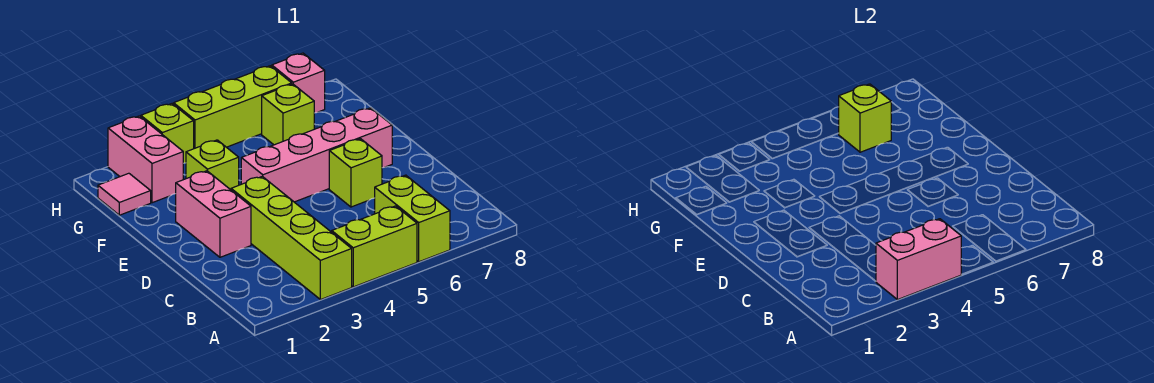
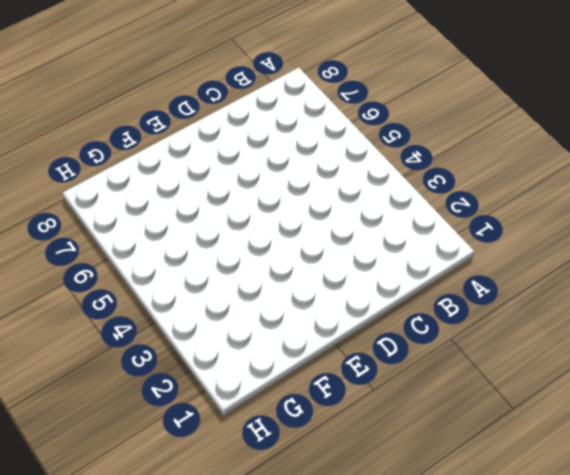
none -> lime 1x4 brick [231,176,352,300]
none -> lime 1x2 brick [332,206,417,287]
none -> lime 1x2 brick [375,175,450,262]

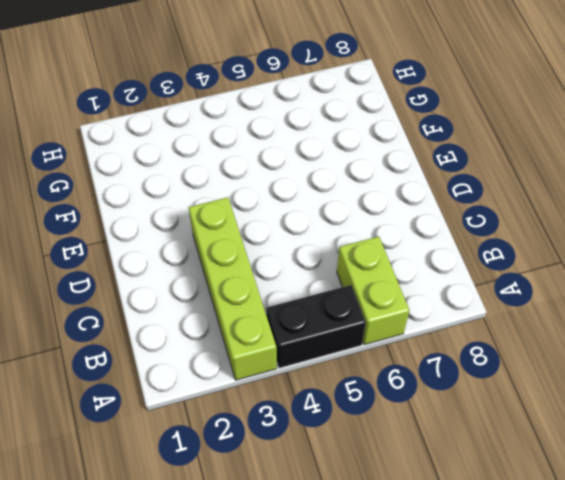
black 1x2 brick [266,285,366,368] -> lime 1x2 brick [332,206,417,287]
none -> pink 1x2 brick [176,171,251,257]
none -> lime 1x1 brick [329,139,382,207]
none -> pink 1x4 brick [241,108,392,202]

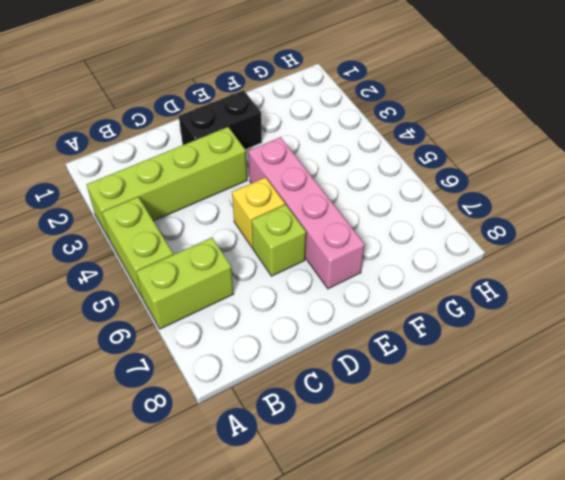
black 1x2 brick [179,90,262,150] -> pink 1x2 brick [176,171,251,257]
yellow 1x1 brick [232,177,285,247] -> none
none -> lime 1x1 brick [186,140,239,190]
none -> pink 1x1 tile [98,173,151,215]
none -> pink 1x2 brick [108,116,183,203]

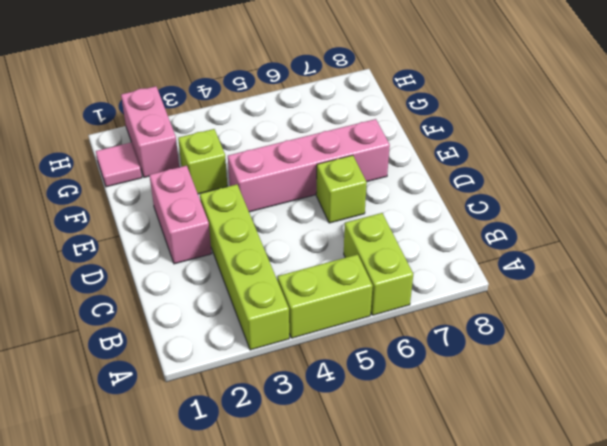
none -> lime 1x1 brick [262,84,314,145]
none -> lime 1x1 brick [141,104,194,163]
none -> lime 1x3 brick [174,66,292,149]

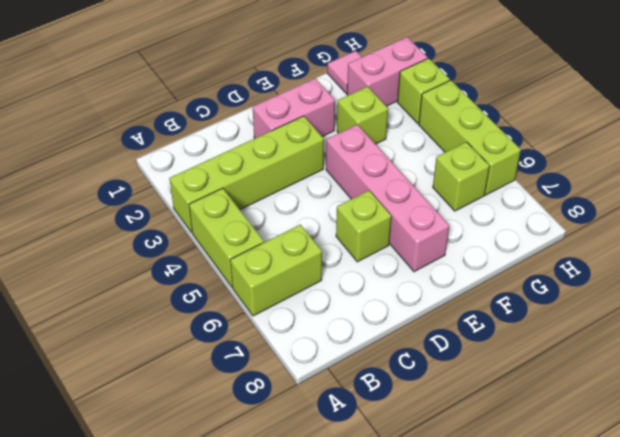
none -> pink 1x1 brick [272,53,325,113]
none -> pink 1x2 brick [876,219,962,300]
none -> lime 1x1 brick [839,84,891,152]

